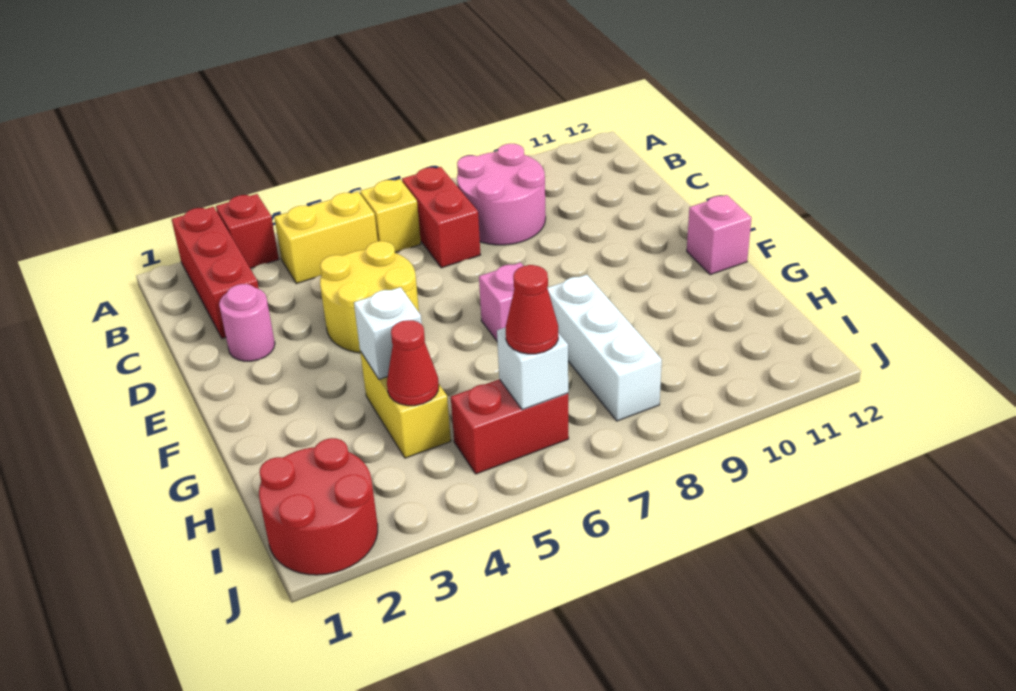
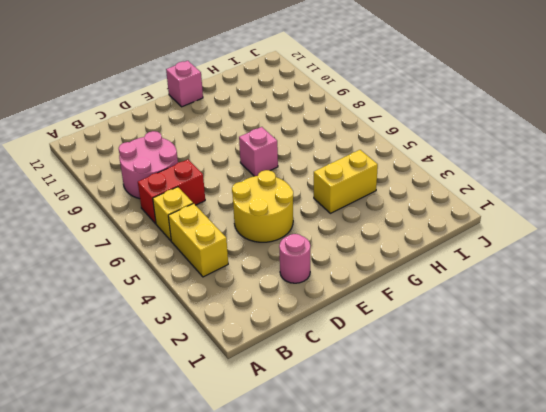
none -> red 1x3 brick [172,207,259,339]
none -> red 1x1 brick [216,194,279,268]
none -> white 1x3 brick [548,275,662,421]

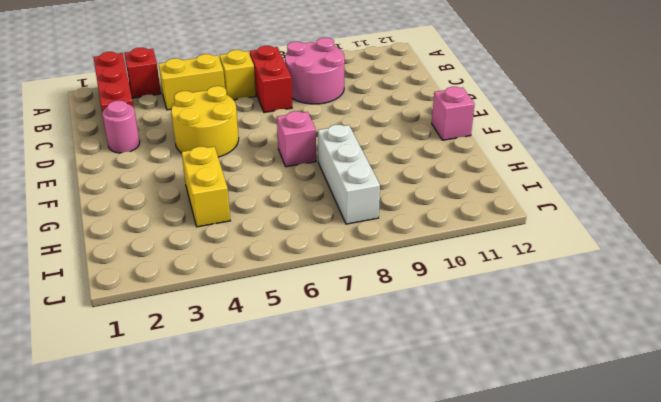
none -> red 2x2 round brick [259,438,378,575]
none -> red 1x2 brick [451,379,569,474]
none -> white 1x1 brick [354,287,422,379]

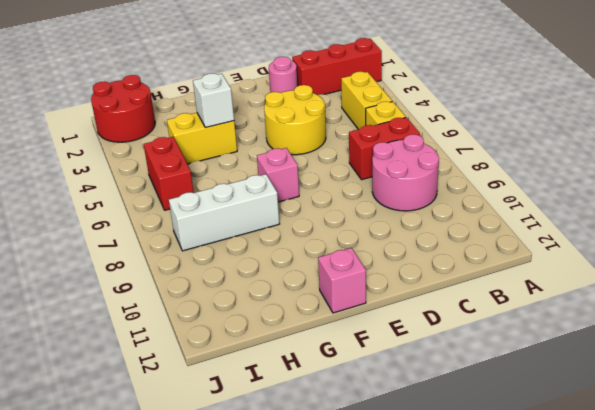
none -> red 1x1 brick [216,194,279,268]
none -> red 1x1 cone [387,320,439,406]
none -> white 1x1 brick [497,327,568,410]

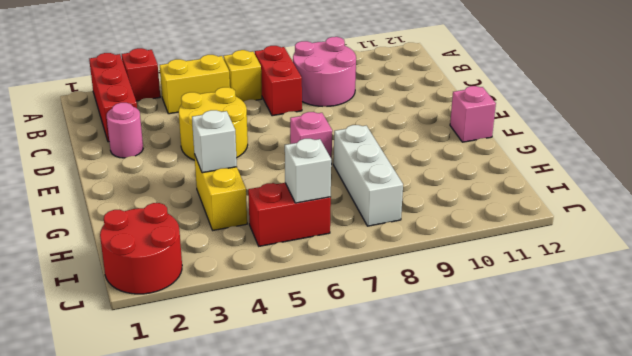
none -> red 1x1 cone [387,320,439,406]
none -> red 1x1 cone [506,265,558,354]

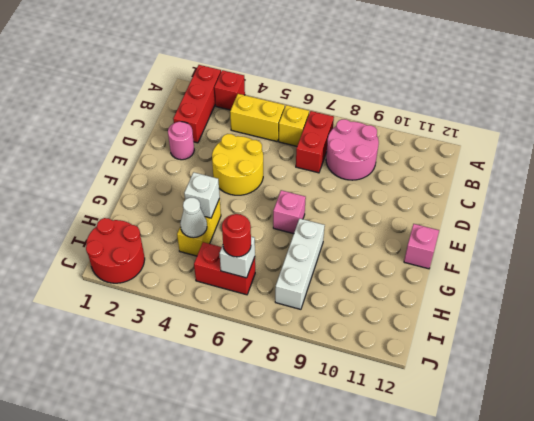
white 1x1 cone [180,198,207,238] -> red 1x1 cone [387,320,439,406]
red 1x1 round brick [222,214,251,257] -> red 1x1 cone [506,265,558,354]

